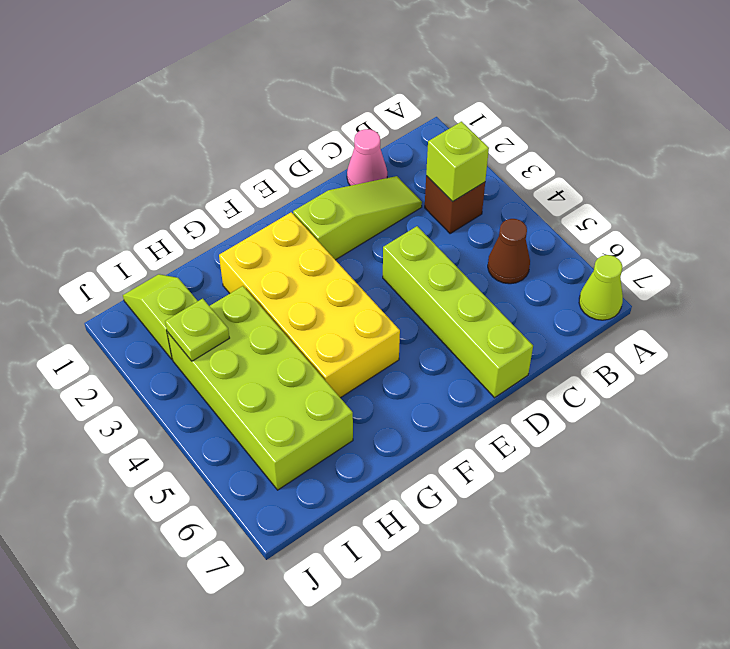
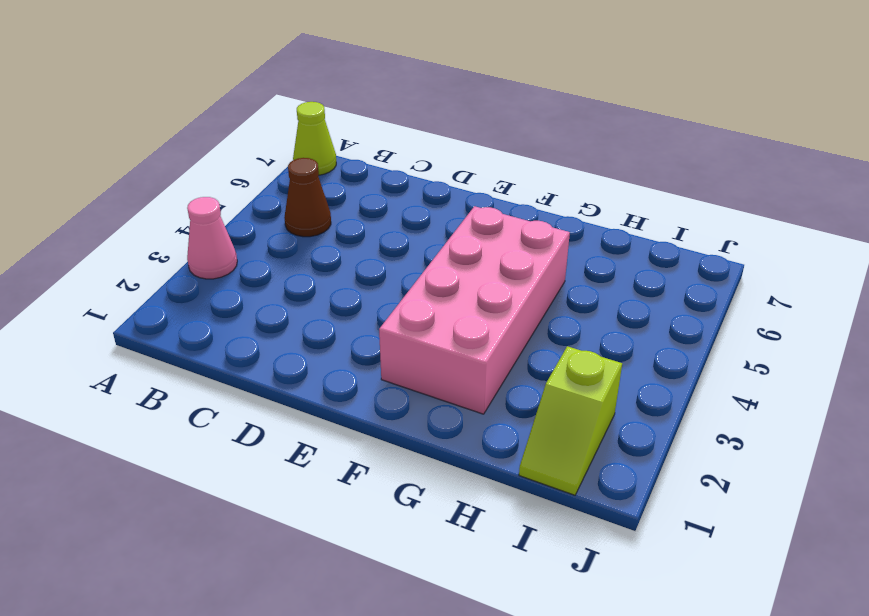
pink 1x1 cone [187,197,237,279] -> pink 1x1 cone moved to [347,129,387,186]
pink 2x4 brick [379,206,570,414] -> yellow 2x4 brick [219,212,400,398]
none -> brown 1x1 brick [425,176,485,234]
none -> lime 1x3 slope [293,176,422,260]

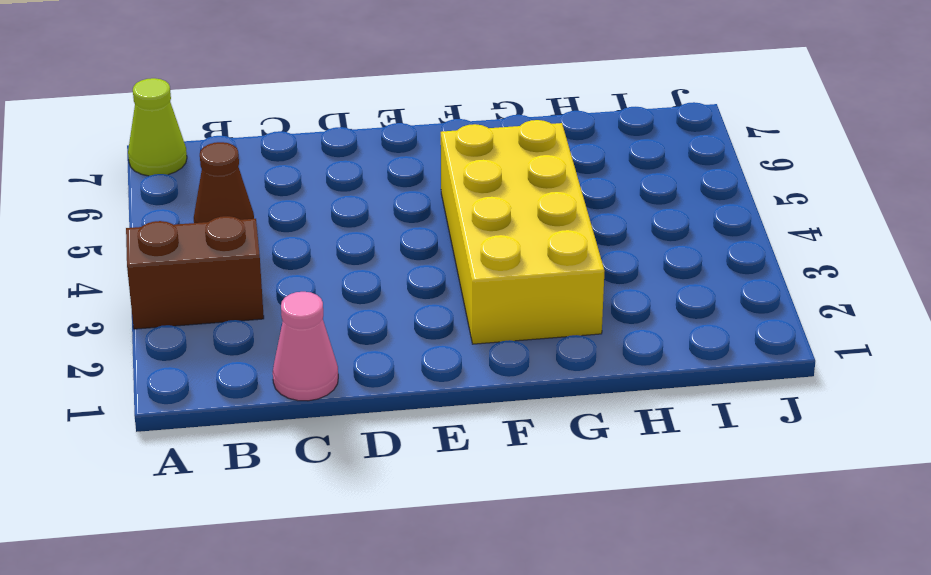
brown 1x2 brick [126,216,264,329] -> brown 1x1 brick [425,176,485,234]
none -> lime 1x3 slope [293,176,422,260]
none -> lime 1x4 brick [383,226,533,398]

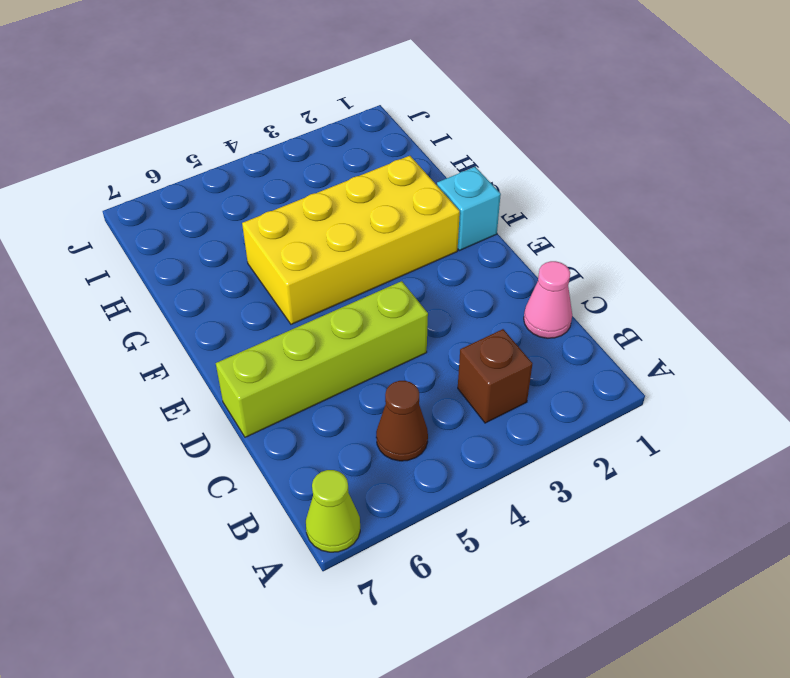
cyan 1x1 brick [437,167,501,251] -> none
none -> lime 1x3 slope [293,176,422,260]
none -> lime 2x4 brick [167,286,353,490]

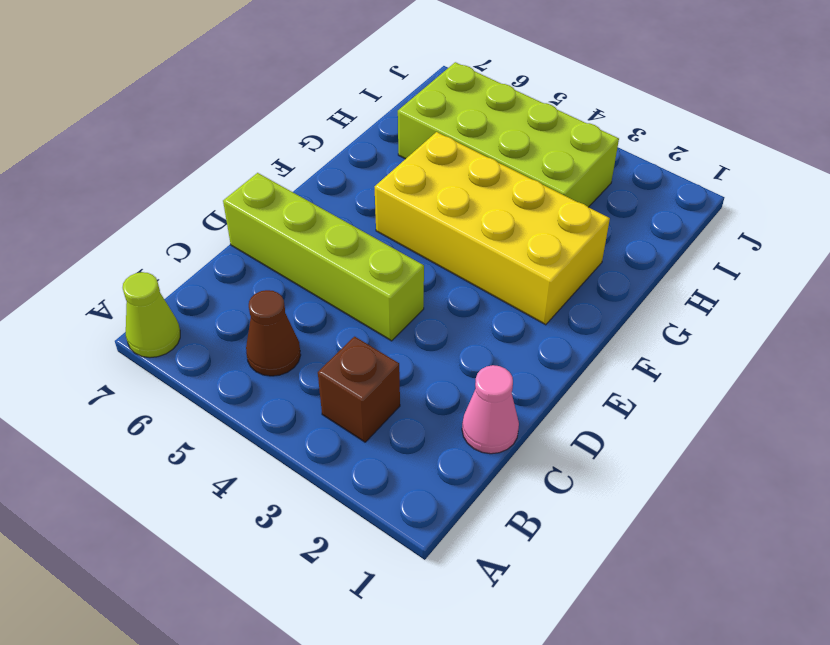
none -> lime 1x3 slope [293,176,422,260]
none -> lime 1x2 slope [123,274,198,359]

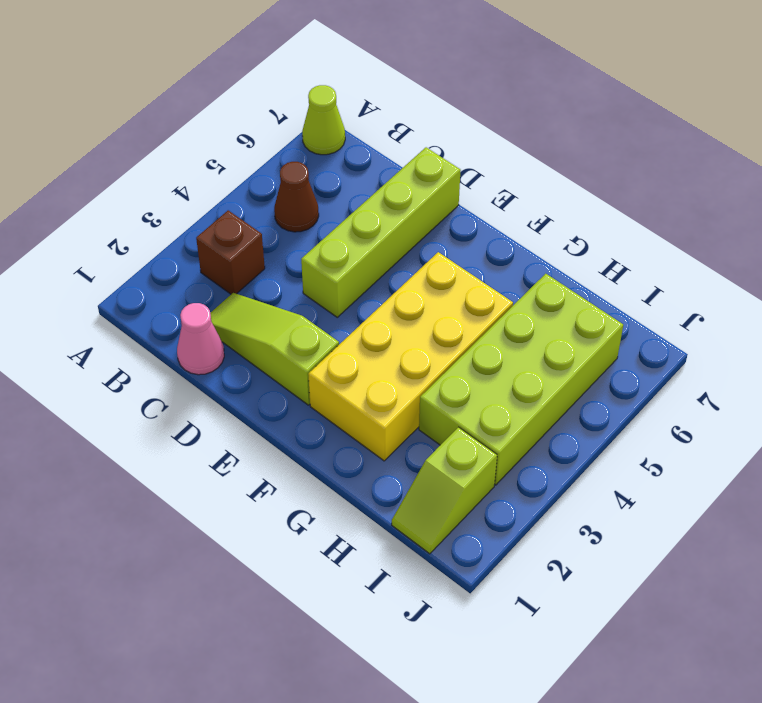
none -> lime 1x1 brick [426,122,489,202]
none -> lime 1x1 plate [165,299,229,361]

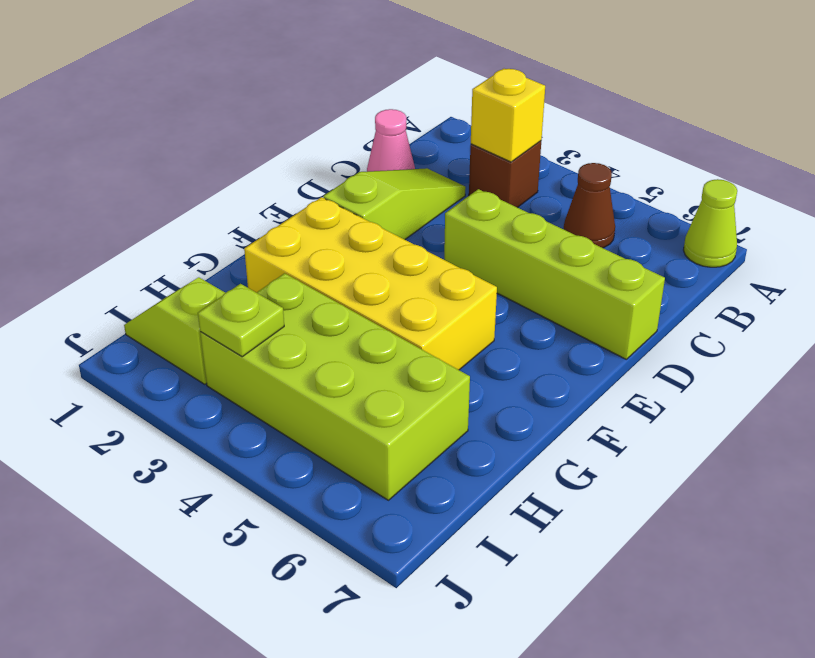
yellow 1x1 brick [471,69,545,162] -> lime 1x1 brick [426,122,489,202]

